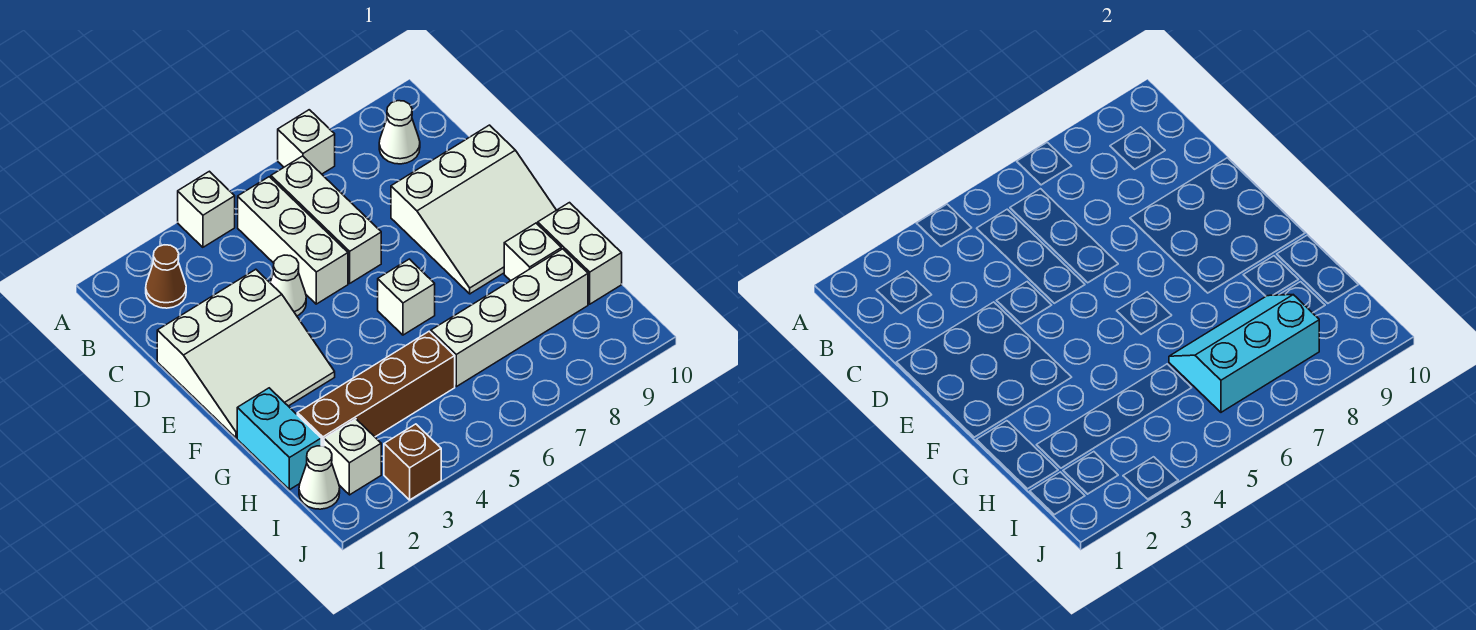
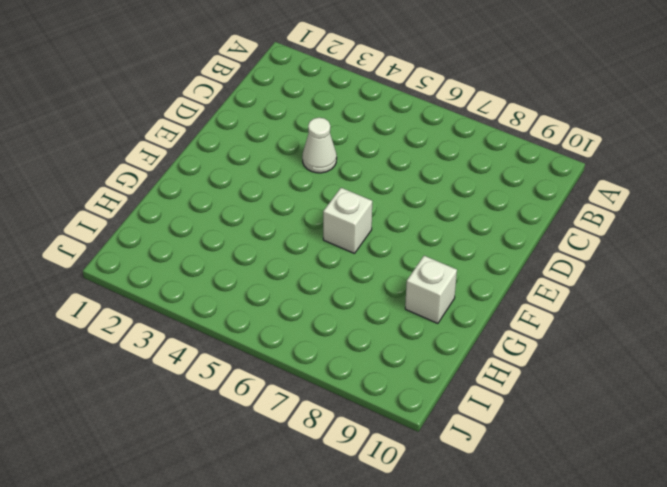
none -> white 1x1 brick [178,171,235,247]
none -> white 1x1 brick [278,110,335,174]
none -> brown 1x1 cone [146,245,186,308]

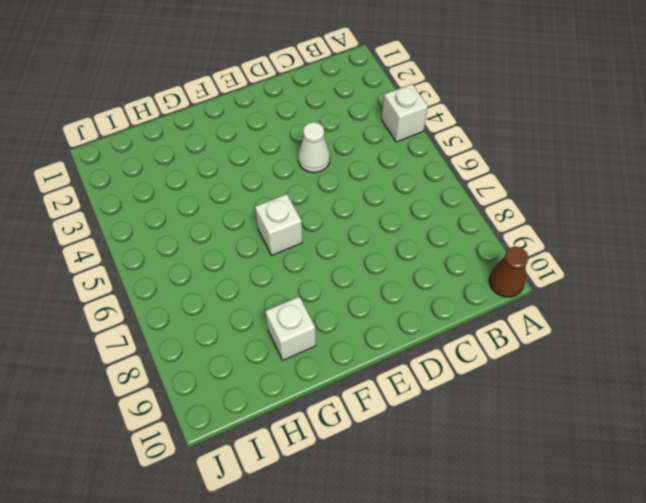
brown 1x1 cone [489,247,529,297] -> brown 1x1 cone moved to [146,245,186,308]
none -> white 1x1 brick [278,110,335,174]
none -> white 1x3 brick [238,177,348,304]
none -> white 1x3 brick [271,156,381,283]

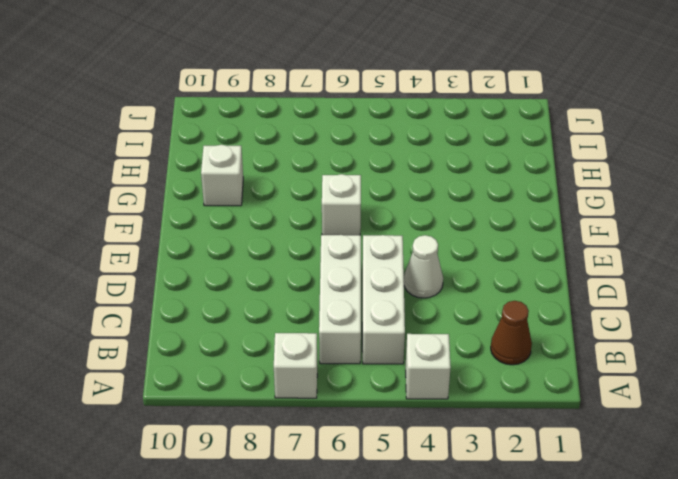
none -> white 1x1 cone [379,101,420,164]
none -> white 3x3 slope [157,269,335,438]
none -> white 3x3 slope [391,125,556,294]

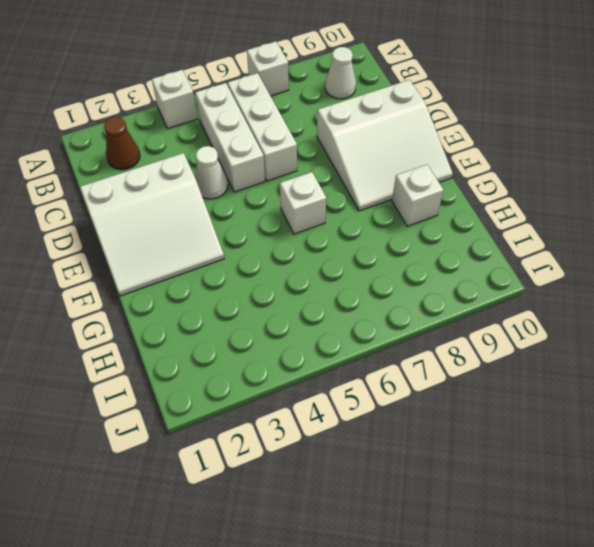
none -> cyan 1x2 brick [237,388,321,490]
none -> white 1x2 brick [538,203,622,304]
none -> brown 1x4 brick [297,331,455,446]

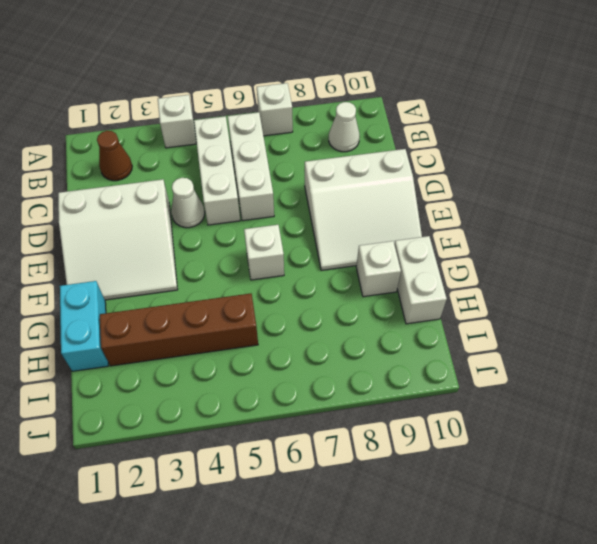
none -> white 1x4 brick [431,249,588,387]
none -> white 1x1 cone [299,446,340,509]
none -> white 1x1 brick [324,419,381,495]

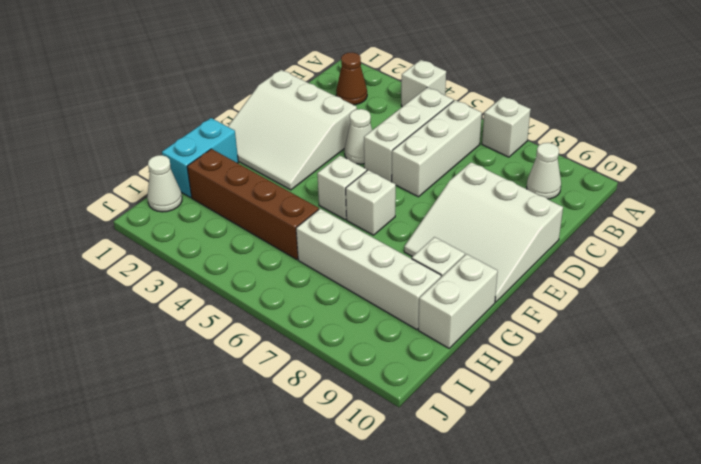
white 1x1 brick [317,156,367,219] -> white 1x1 brick moved to [324,419,381,495]
none -> brown 1x1 brick [384,424,441,500]
none -> cyan 2x3 slope [1169,295,1319,412]

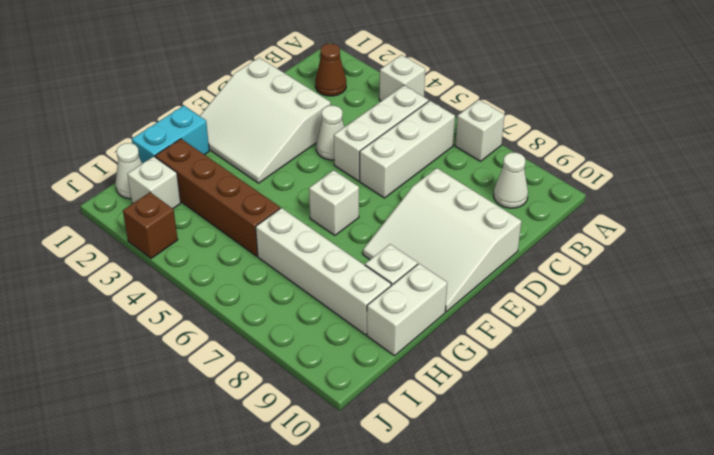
none -> cyan 2x3 slope [1169,295,1319,412]

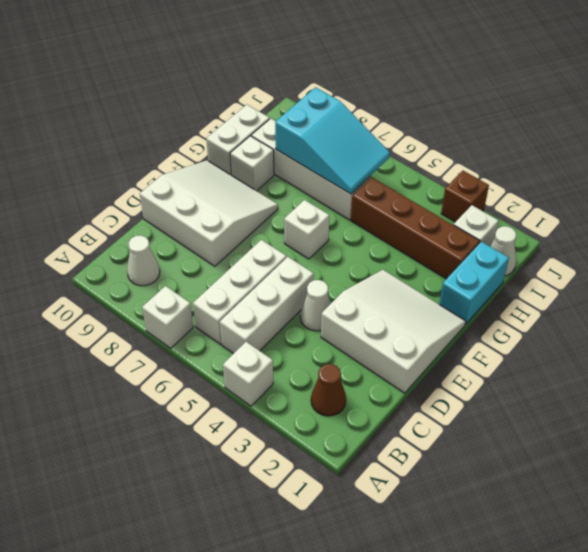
cyan 2x3 slope [275,87,390,194] -> cyan 2x3 slope turned to [1169,295,1319,412]

